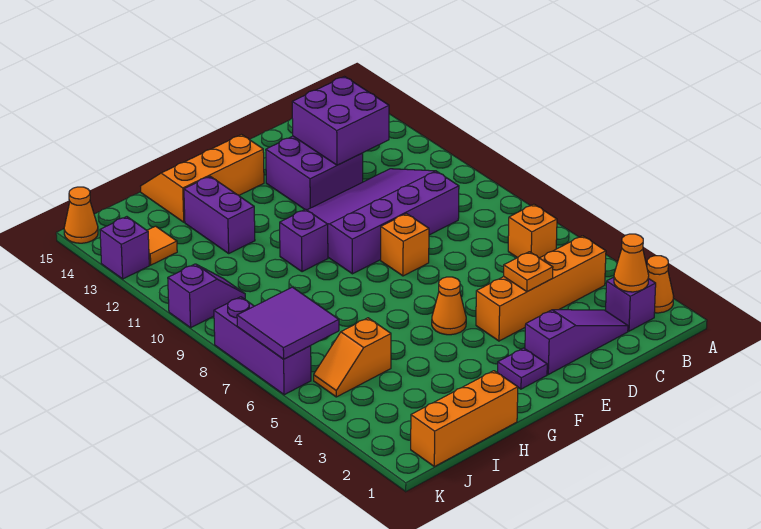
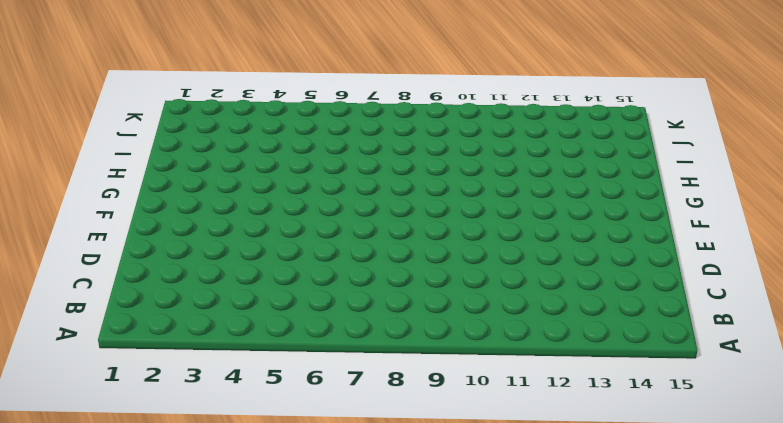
none -> orange 1x1 cone [647,256,674,313]
none -> purple 1x1 brick [606,277,656,331]
none -> orange 1x4 brick [476,236,606,341]

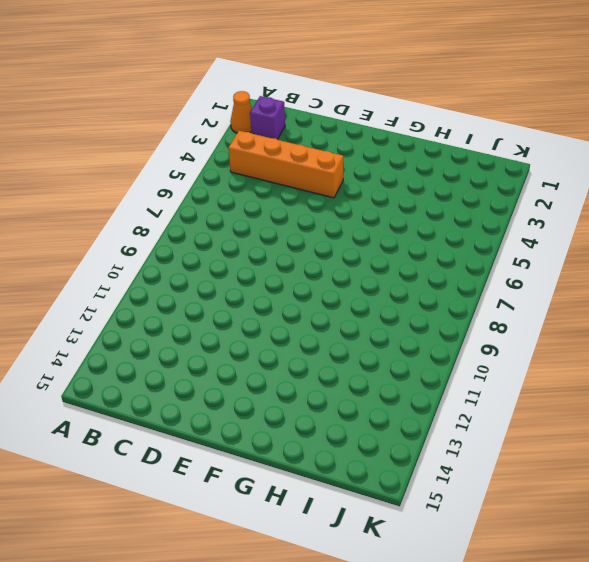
none -> orange 1x1 brick [508,204,557,258]
none -> purple 1x3 slope [525,310,628,374]
none -> purple 3x4 slope [307,169,459,274]

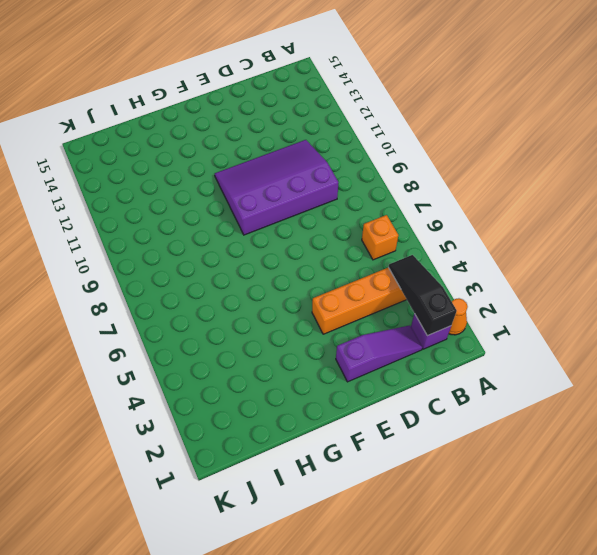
black 1x3 slope [389,255,457,336] -> orange 1x1 cone [614,234,649,292]
none -> purple 2x2 brick [266,136,363,210]
none -> orange 1x1 brick [381,214,429,276]
none -> purple 1x1 plate [497,348,547,389]

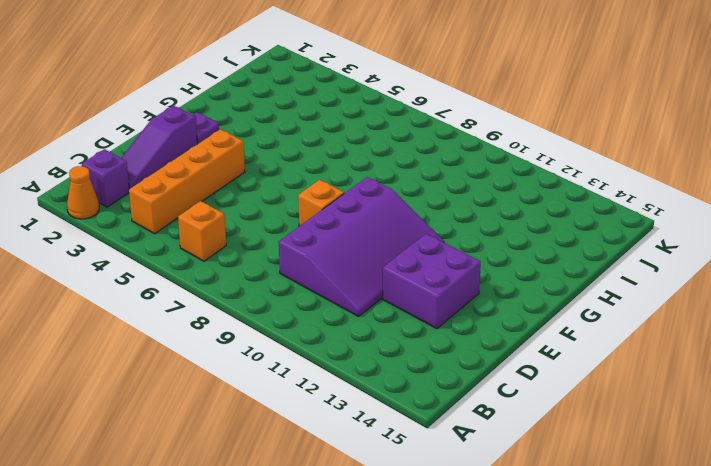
none -> orange 1x1 cone [432,277,466,335]
none -> orange 2x3 slope [141,135,264,222]
none -> purple 1x1 brick [280,209,328,272]

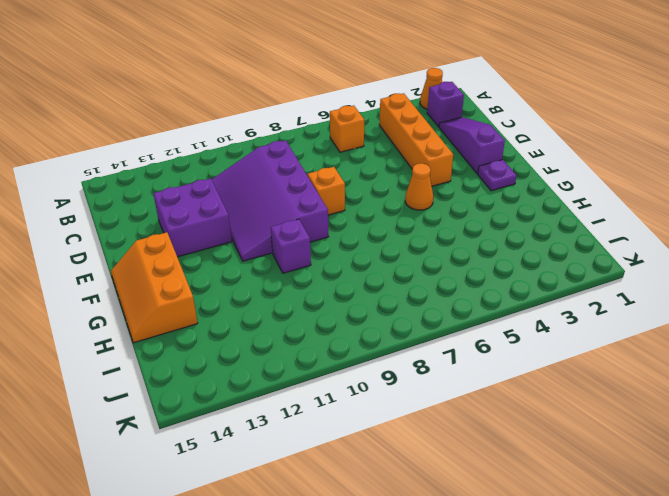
none -> orange 1x3 brick [411,371,518,467]
none -> purple 1x2 brick [184,176,255,253]
none -> orange 1x2 slope [314,318,391,397]

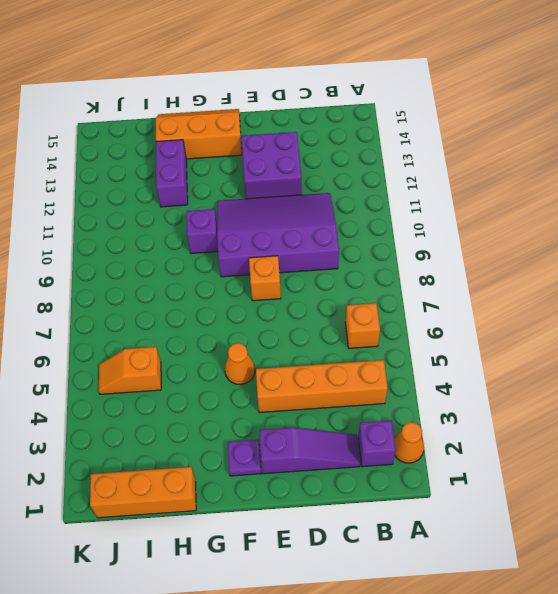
none -> purple 1x2 slope [168,264,245,328]
none -> orange 1x1 tile [147,226,177,265]
none -> purple 1x3 brick [214,297,311,395]

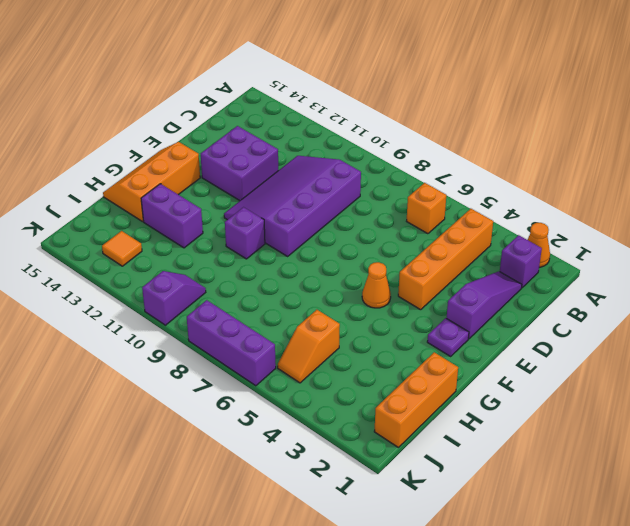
none -> orange 1x1 brick [381,214,429,276]
none -> purple 1x1 brick [100,217,149,279]
none -> orange 1x1 cone [64,187,98,243]

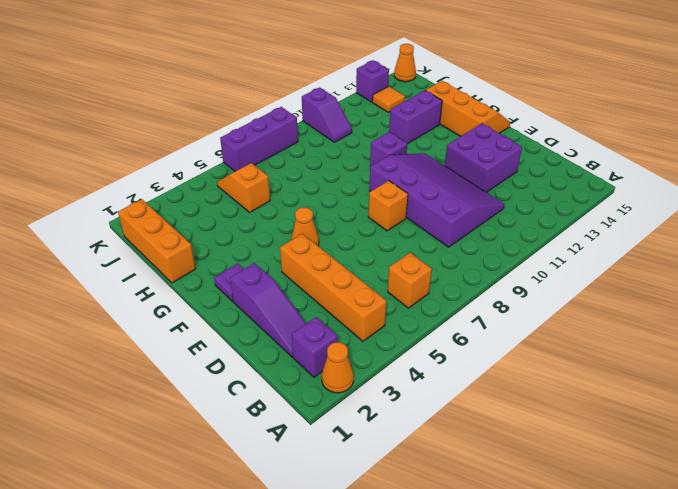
none -> orange 1x1 cone [614,234,649,292]
none -> purple 2x2 brick [292,77,389,165]
none -> orange 1x1 plate [504,252,553,292]

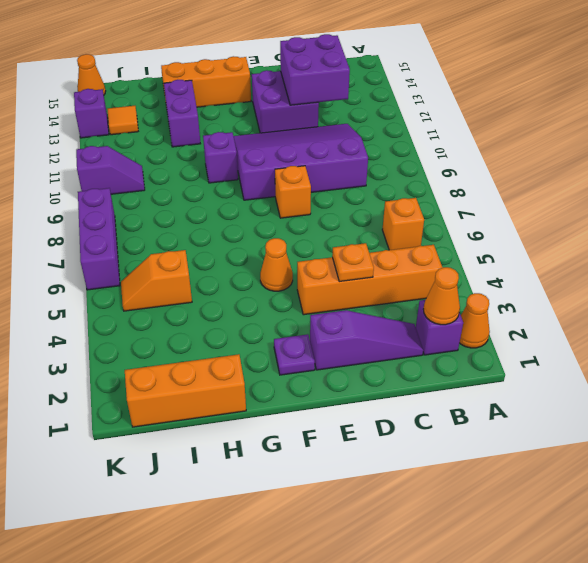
none -> purple 2x2 tile [237,287,339,359]

